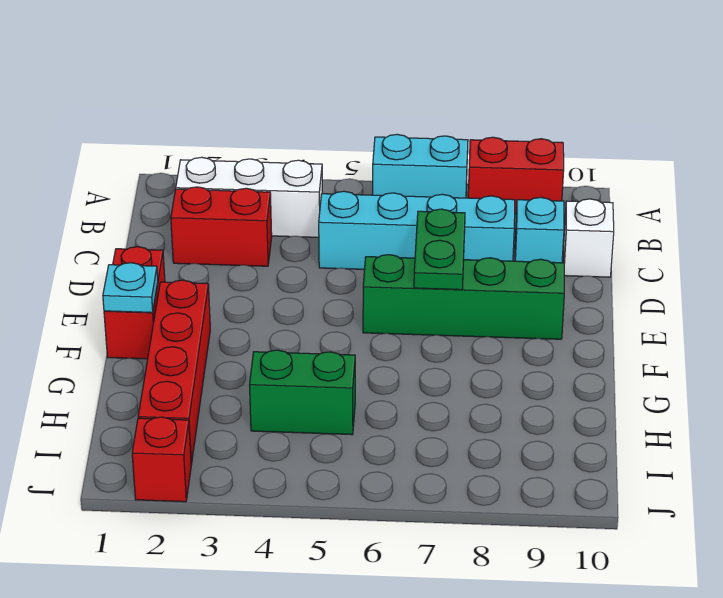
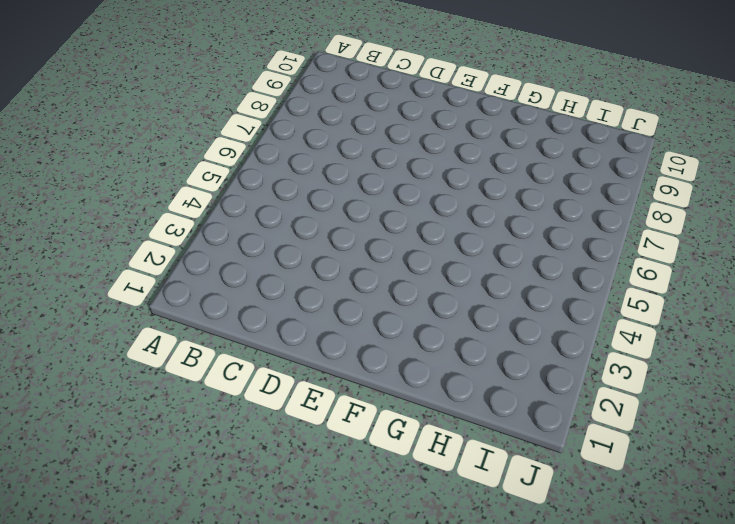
none -> cyan 1x2 brick [373,134,468,198]
none -> red 1x2 brick [468,137,564,214]
none -> white 1x3 brick [176,157,322,237]

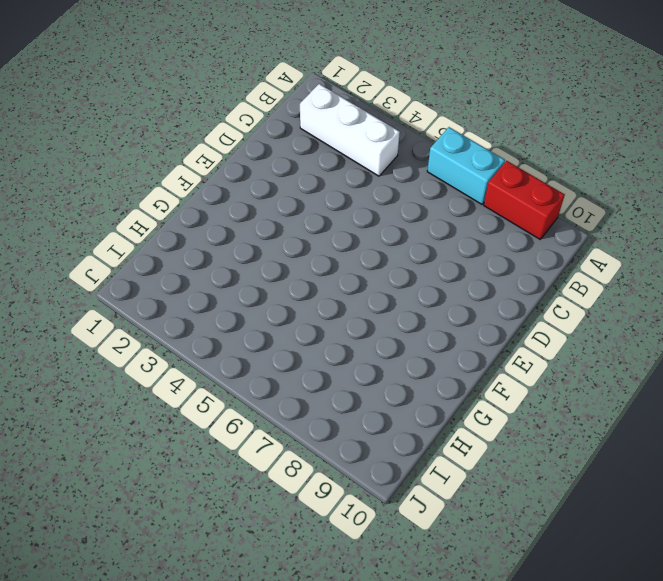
none -> red 1x2 brick [171,187,272,266]
none -> cyan 1x4 brick [319,191,515,269]
none -> cyan 1x1 brick [515,197,564,263]

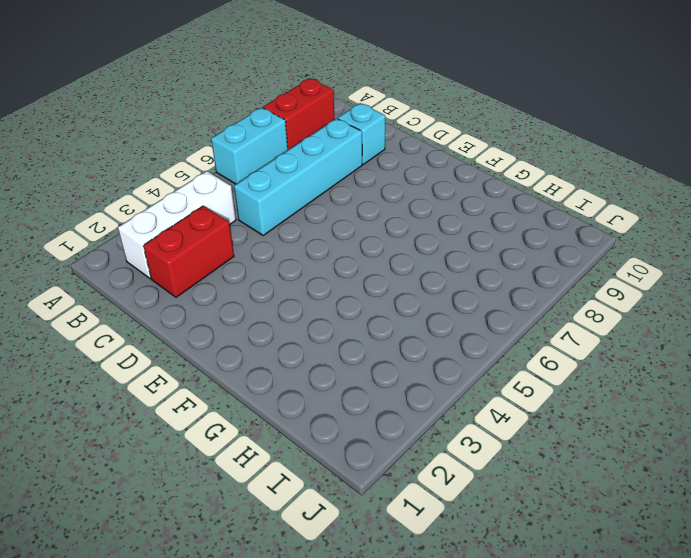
none -> white 1x1 brick [564,199,614,277]
none -> red 1x2 brick [104,247,165,359]
none -> green 1x4 brick [363,255,564,339]

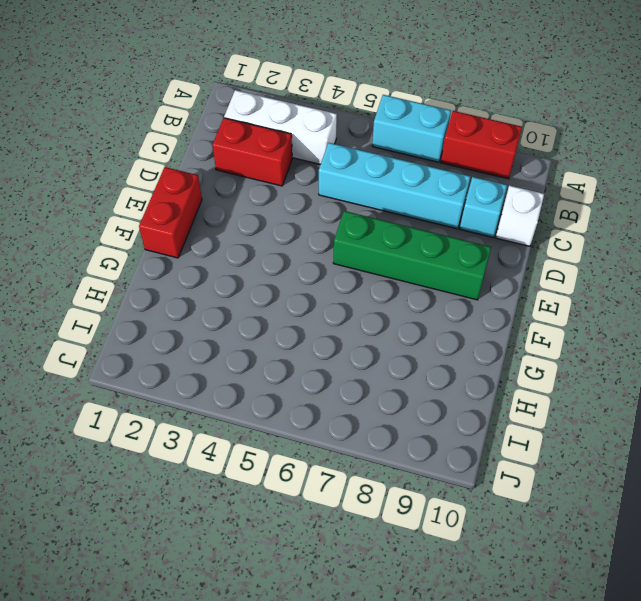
none -> red 1x4 brick [138,280,210,465]
none -> green 1x2 brick [250,350,355,435]
none -> red 1x1 brick [132,417,191,502]

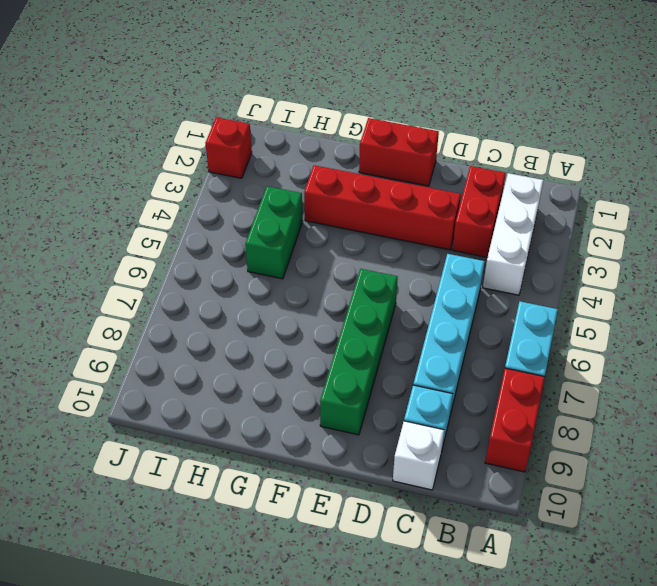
red 1x4 brick [304,165,461,250] -> red 1x4 brick moved to [138,280,210,465]
none -> green 1x2 plate [414,209,465,290]
none -> cyan 1x1 plate [103,263,158,313]

